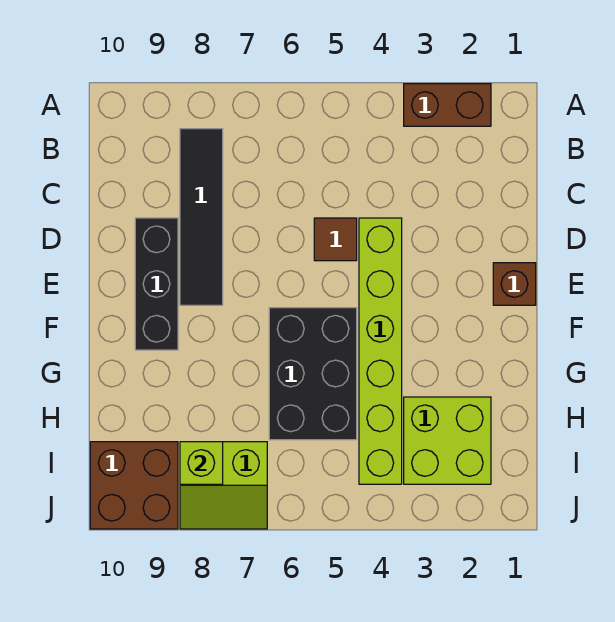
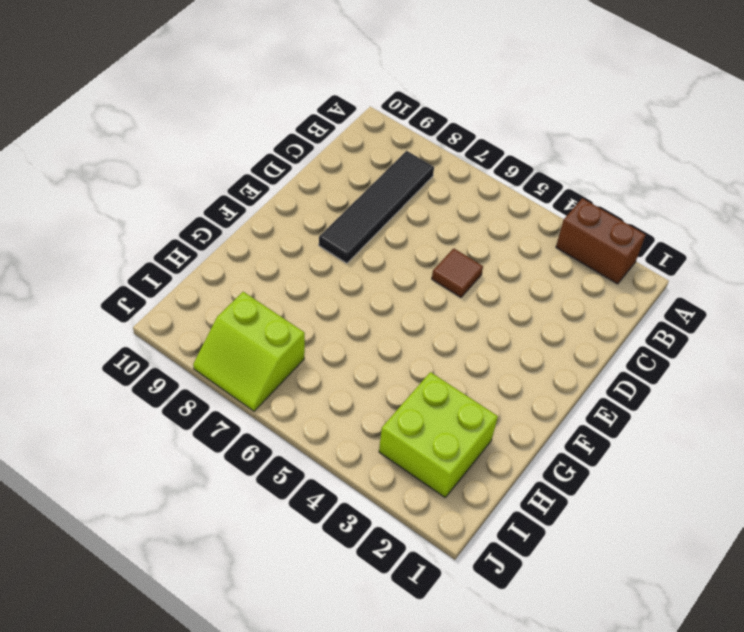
none -> lime 1x6 brick [359,218,402,484]
none -> black 1x3 brick [135,218,178,350]

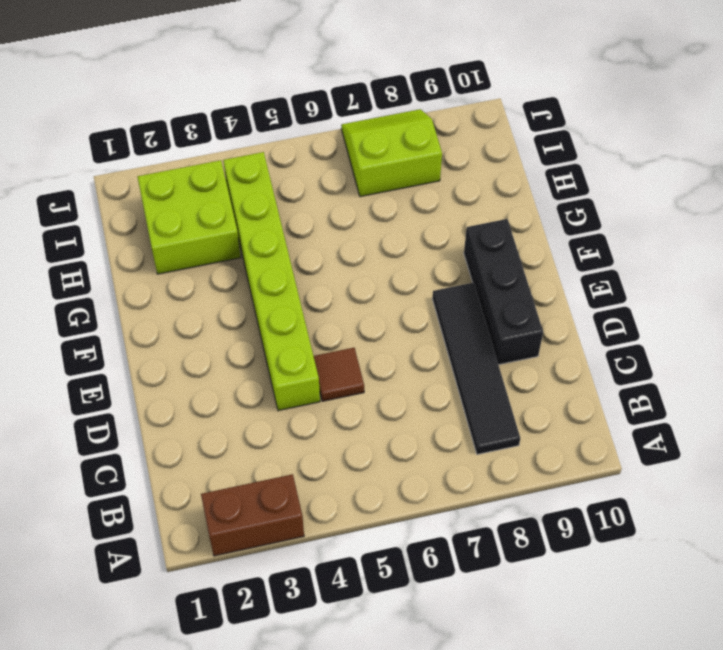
none -> brown 1x1 brick [493,263,536,305]
none -> black 2x3 brick [269,308,357,440]

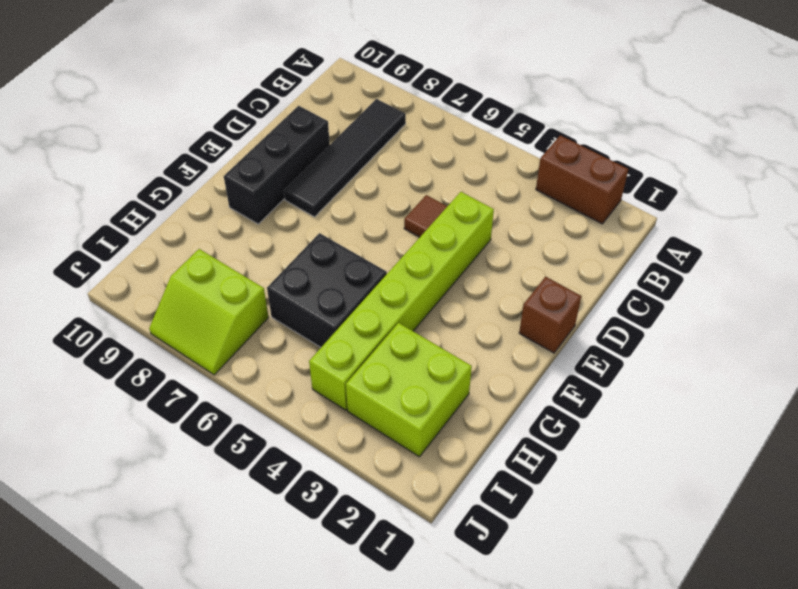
black 2x2 brick [267,233,387,347] -> black 2x3 brick [269,308,357,440]
none -> brown 2x2 brick [90,442,178,529]
none -> lime 1x1 brick [180,442,223,484]

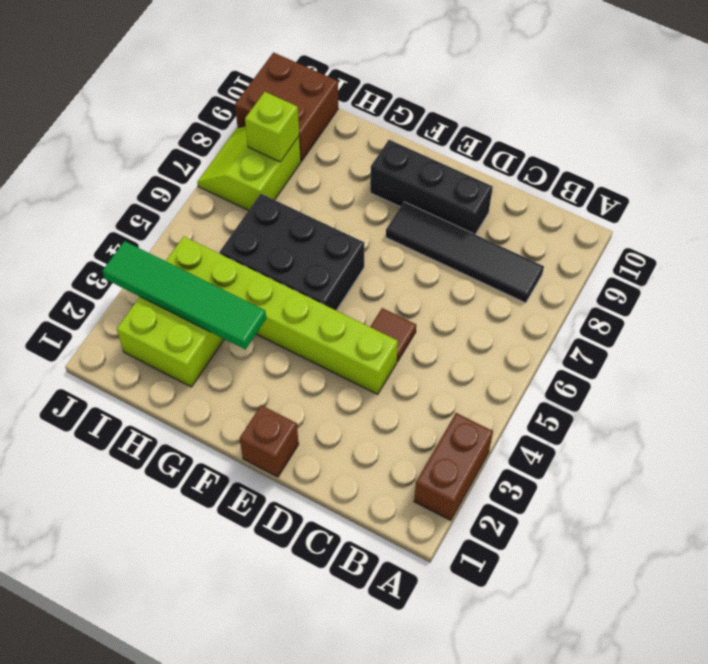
green 1x4 tile [102,241,266,349] -> none

